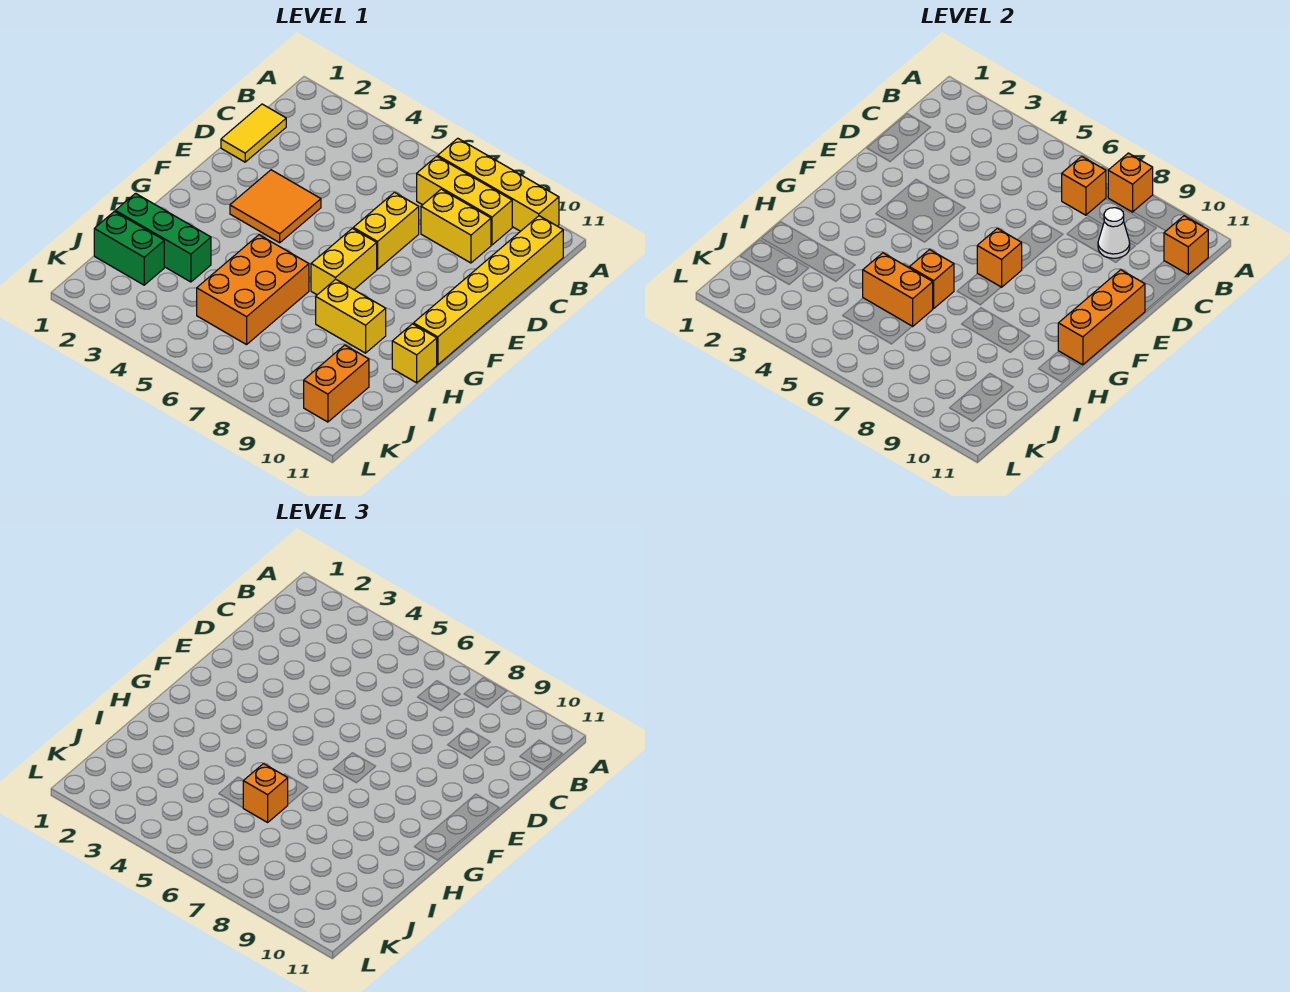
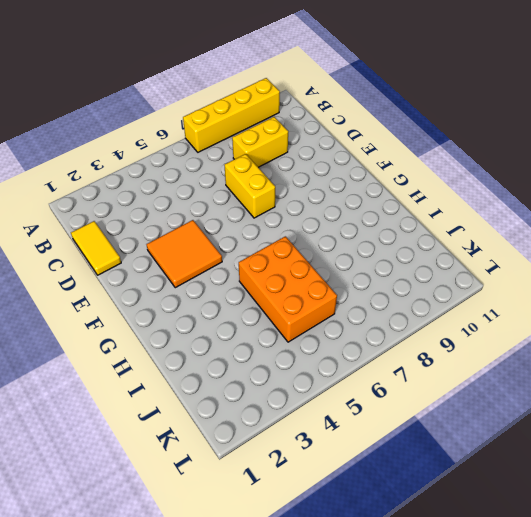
none -> yellow 1x3 brick [417,156,512,245]
none -> yellow 1x6 brick [413,216,563,365]
none -> yellow 1x2 brick [311,228,377,295]

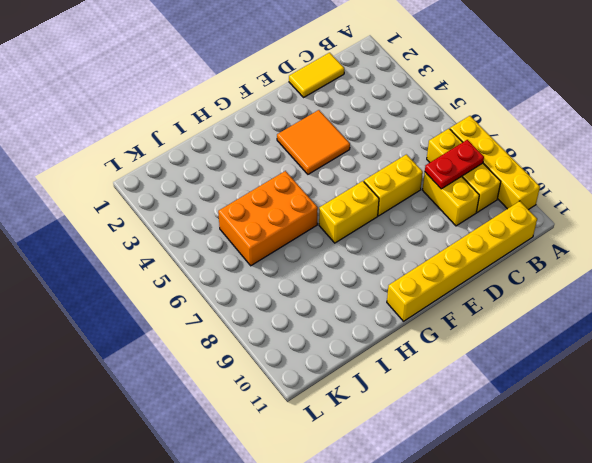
red 1x2 plate [425,140,484,189] -> none
none -> yellow 1x2 brick [316,279,386,353]
none -> yellow 1x1 brick [392,324,437,383]
none -> green 1x3 brick [115,193,211,282]

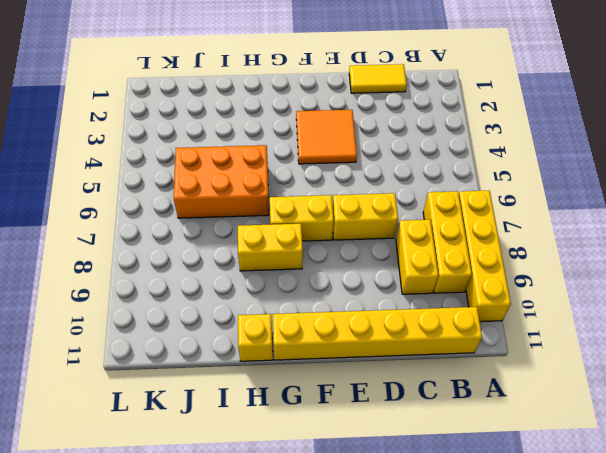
yellow 1x2 brick [238,224,303,271] -> yellow 1x2 brick turned to [316,279,386,353]
none -> green 1x3 brick [115,193,211,282]
none -> green 1x2 brick [94,211,164,285]
none -> orange 1x2 brick [304,345,369,422]

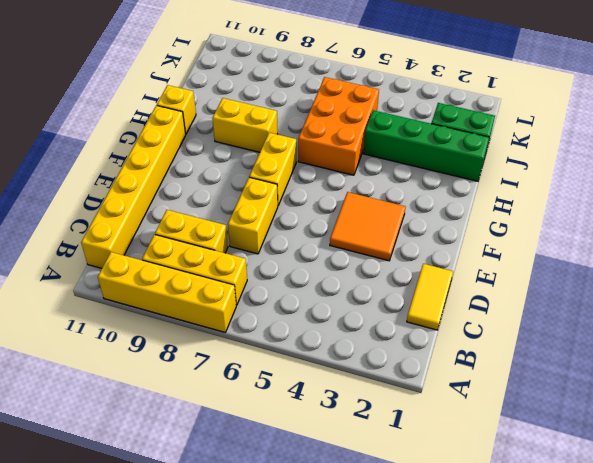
green 1x4 brick [363,110,489,181] -> green 1x3 brick [115,193,211,282]
none -> orange 1x2 brick [304,345,369,422]
none -> orange 1x1 brick [1108,153,1153,212]
none -> orange 1x1 brick [1062,156,1106,215]

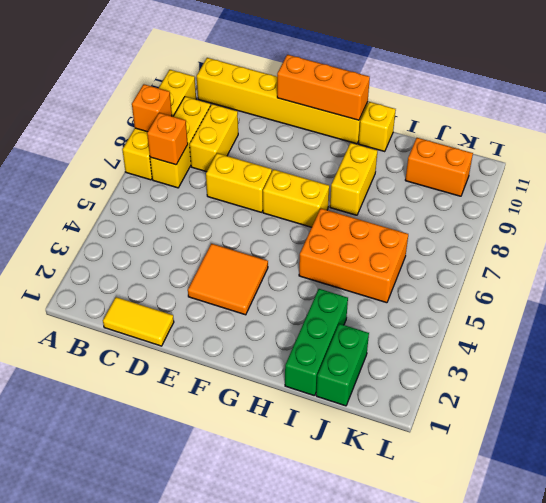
none -> orange 1x1 brick [1164,216,1208,274]
none -> white 1x1 cone [1098,208,1130,258]
none -> orange 1x1 brick [977,228,1022,287]

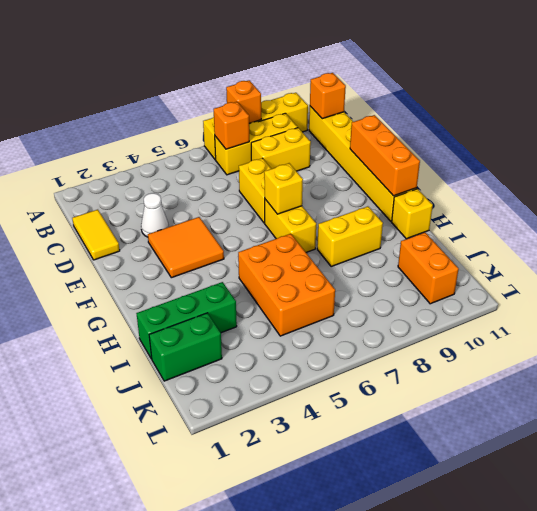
white 1x1 cone [141,193,169,237] -> white 1x1 cone moved to [1098,208,1130,258]
yellow 1x1 brick [264,163,303,214] -> orange 1x1 brick [977,228,1022,287]
none -> orange 1x1 brick [909,250,954,308]
none -> orange 1x2 brick [863,253,933,327]
none -> orange 1x1 brick [243,764,288,822]

